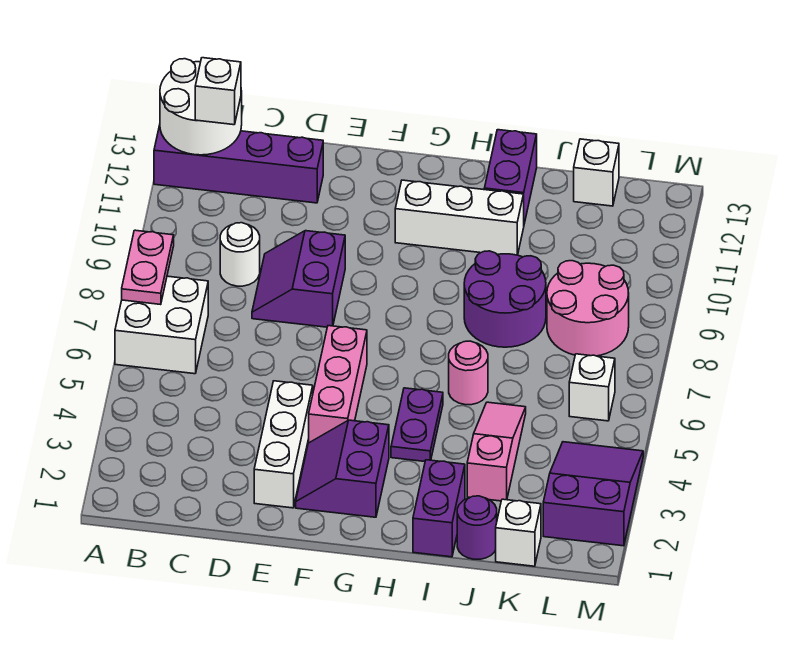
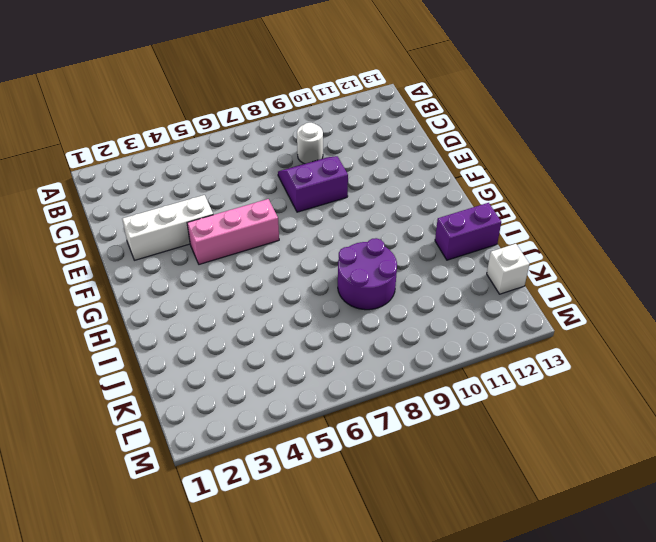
none -> white 2x2 brick [115,276,208,374]
none -> purple 1x4 brick [154,125,323,203]
none -> purple 2x2 slope [296,420,389,517]

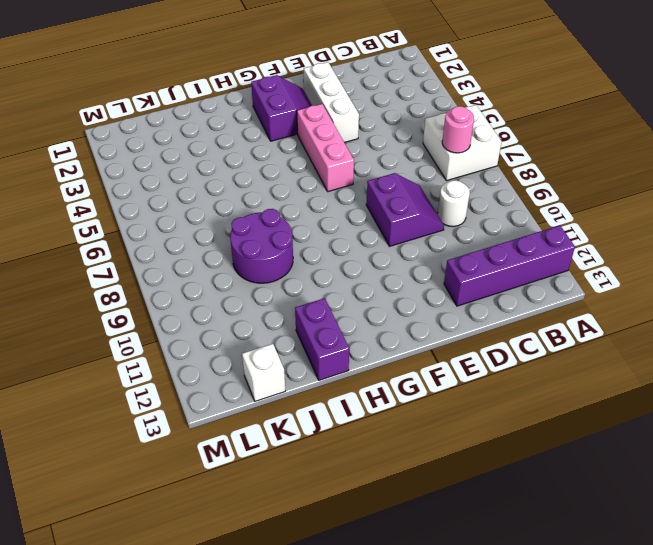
pink 1x1 round brick [442,106,474,153] -> pink 1x1 round brick moved to [449,341,488,405]
none -> white 1x3 brick [395,180,524,255]
none -> purple 1x2 plate [391,388,443,461]
none -> purple 1x2 brick [413,460,465,557]

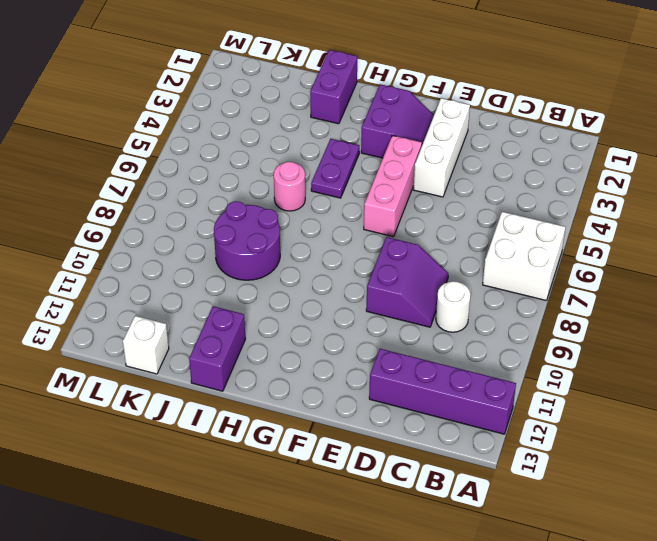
none -> white 1x3 brick [395,180,524,255]
none -> purple 1x1 round brick [457,496,497,559]
none -> pink 1x3 slope [467,402,526,501]

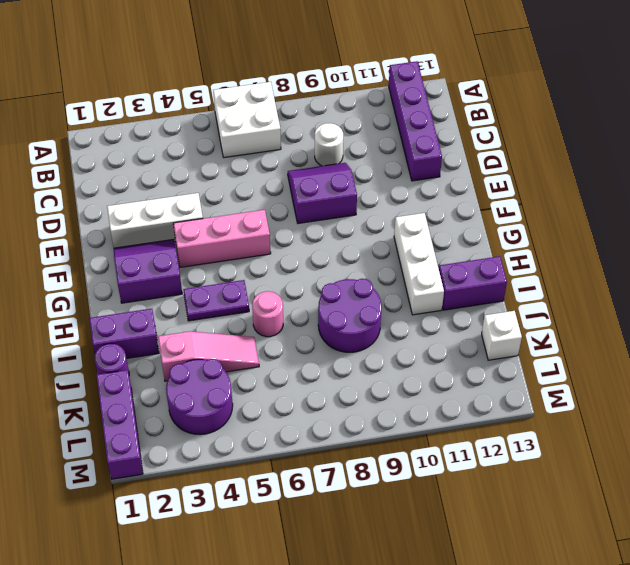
purple 1x3 brick [96,370,143,479] -> white 1x1 brick [496,499,541,566]
purple 2x2 round brick [166,359,233,435] -> purple 2x3 slope [543,442,643,546]
none -> pink 2x2 round brick [547,261,629,356]
none -> white 1x1 brick [569,354,615,421]
none -> pink 1x2 plate [122,230,174,305]

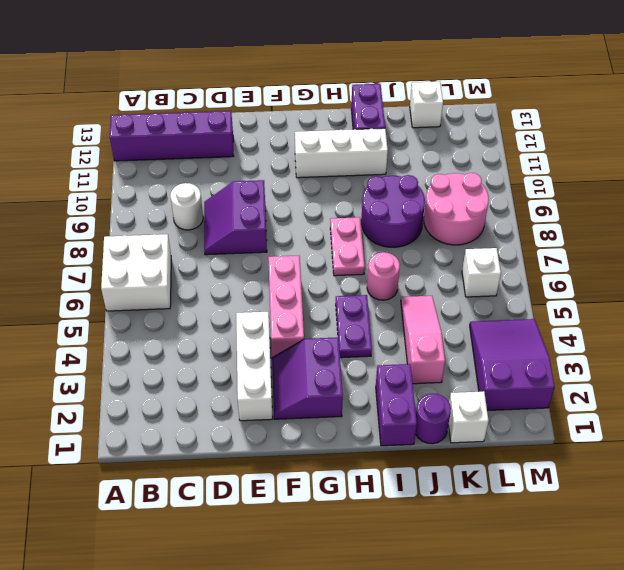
pink 1x2 plate [330,217,365,276] -> pink 1x2 plate moved to [122,230,174,305]
none -> white 2x2 round brick [160,59,242,155]
none -> white 1x1 brick [195,58,241,125]

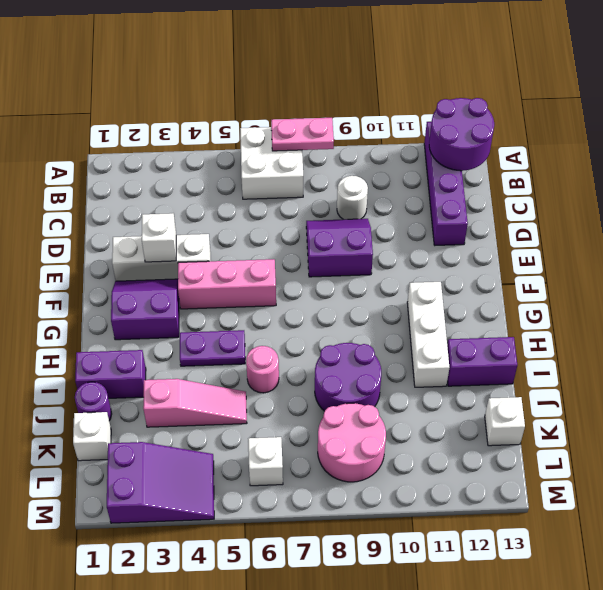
purple 2x2 round brick [429,98,494,171] -> white 2x2 round brick [160,59,242,155]
white 1x1 brick [142,213,176,262] -> white 1x1 brick moved to [195,58,241,125]

